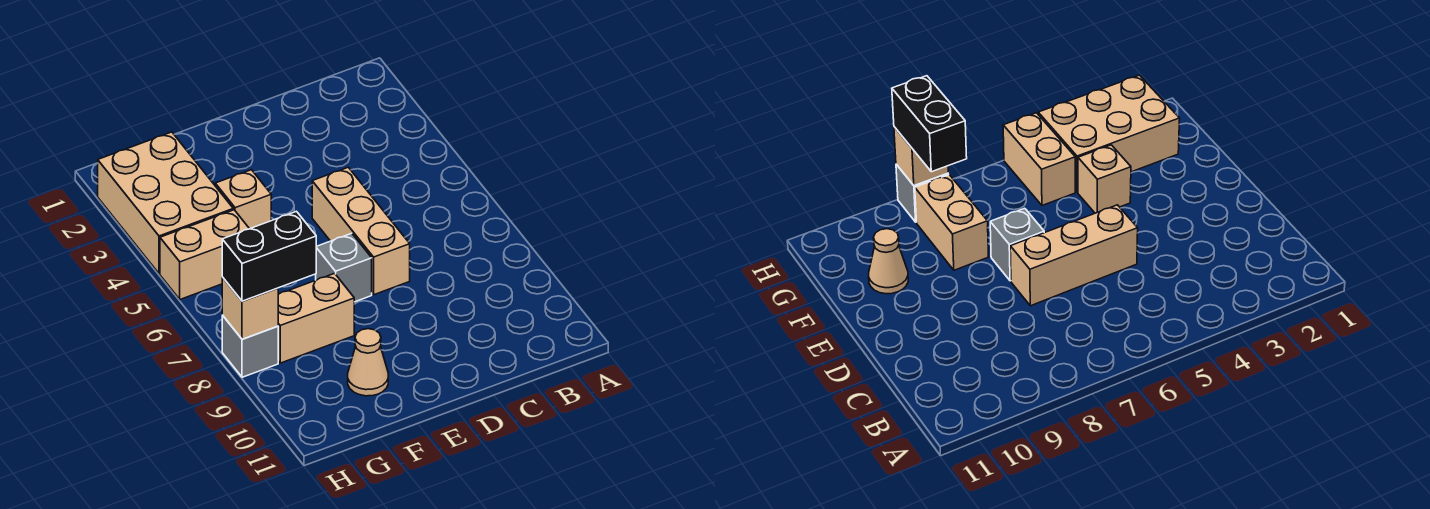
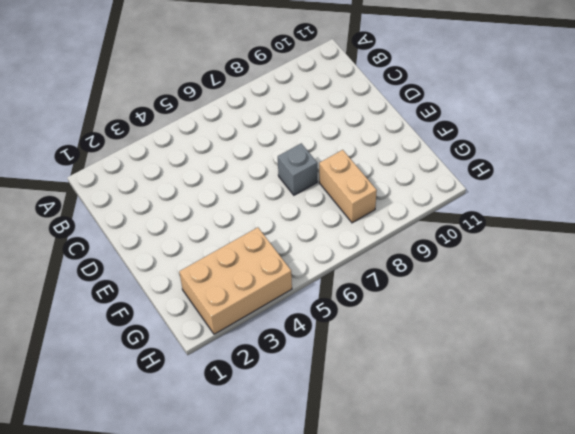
none -> tan 1x3 brick [312,167,410,295]
none -> tan 1x1 brick [215,170,271,229]

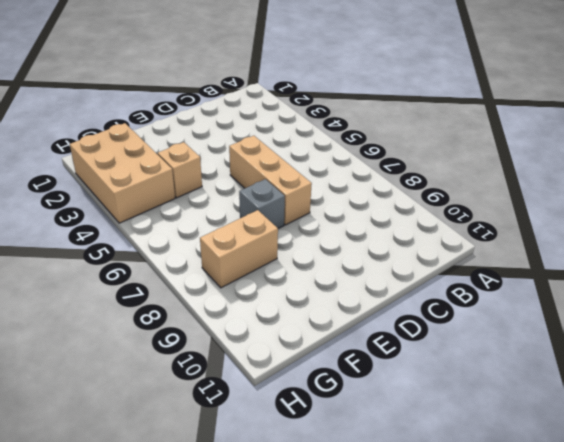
none -> tan 1x1 cone [348,329,388,396]
none -> tan 1x2 brick [160,210,249,299]

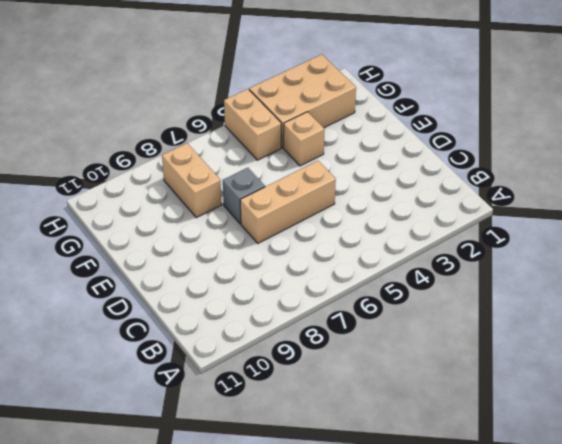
none -> tan 1x1 cone [348,329,388,396]
none -> grey 1x1 brick [222,315,278,377]

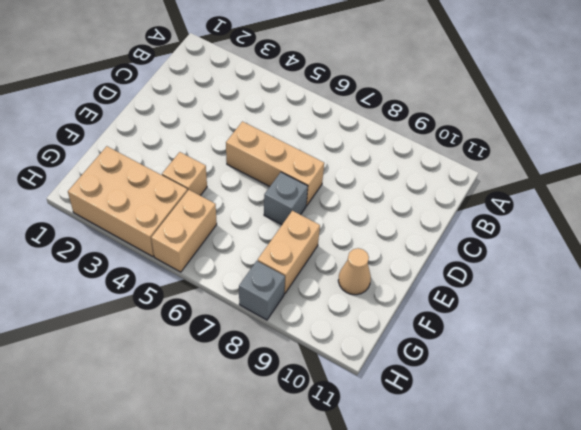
none -> tan 1x1 brick [222,277,278,339]
none -> black 1x2 brick [222,211,316,301]

